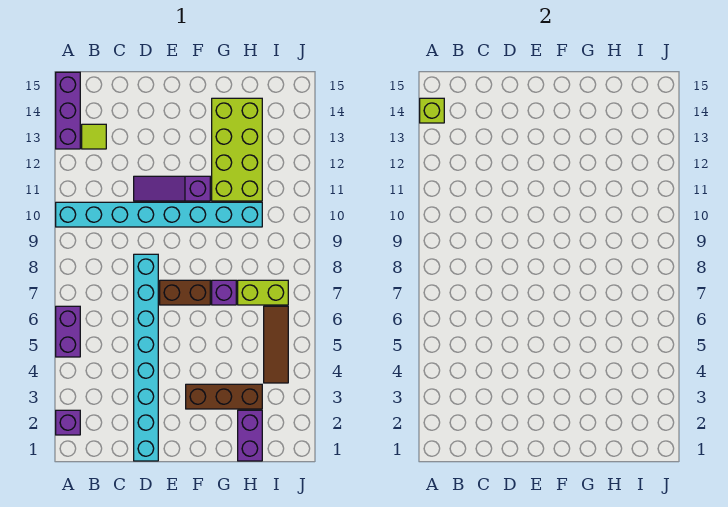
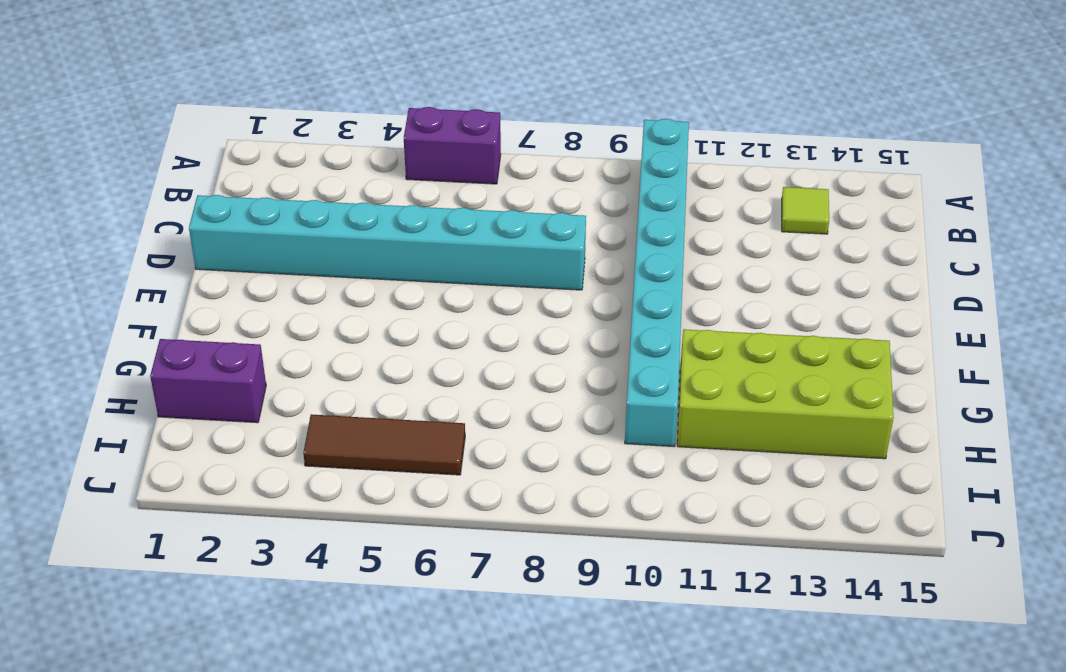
none -> purple 1x1 brick [56,410,80,435]
none -> purple 1x3 brick [56,72,80,149]
none -> purple 1x3 slope [134,176,210,201]

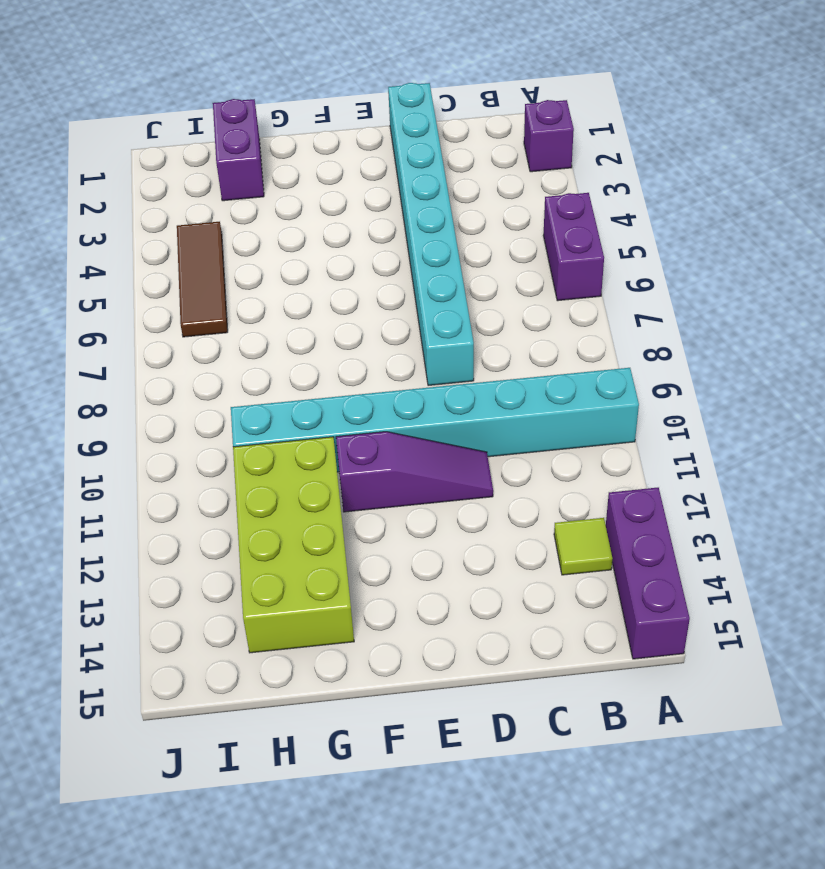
none -> brown 1x2 brick [160,280,210,305]
none -> brown 1x3 brick [186,384,262,409]
none -> purple 1x1 brick [212,280,236,305]

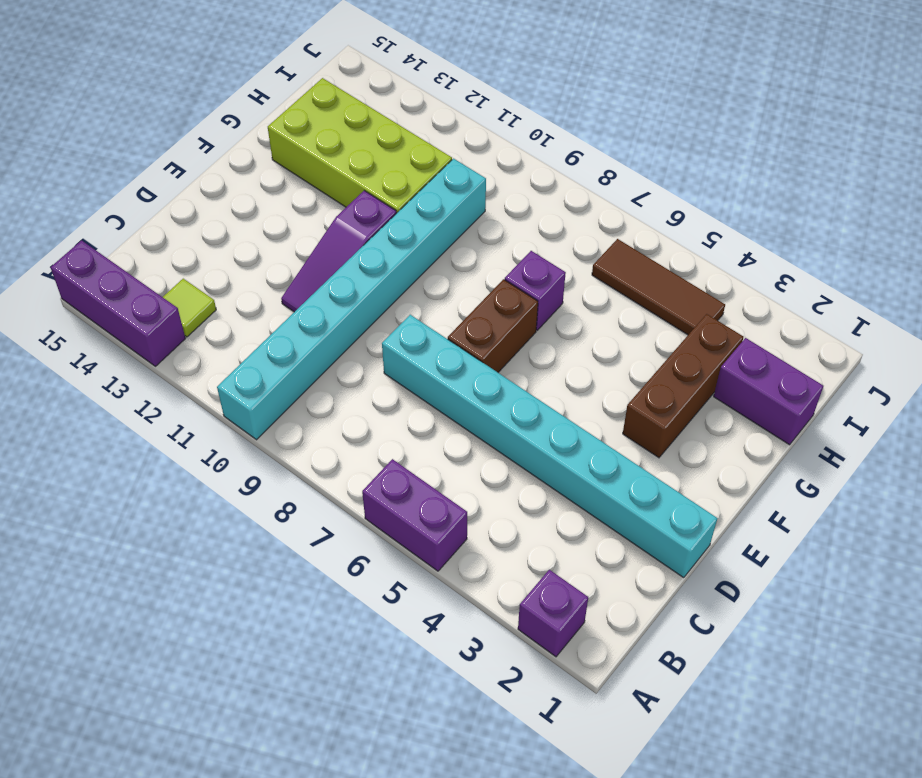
none -> lime 1x2 brick [238,280,288,305]
none -> lime 1x1 brick [420,98,444,123]

